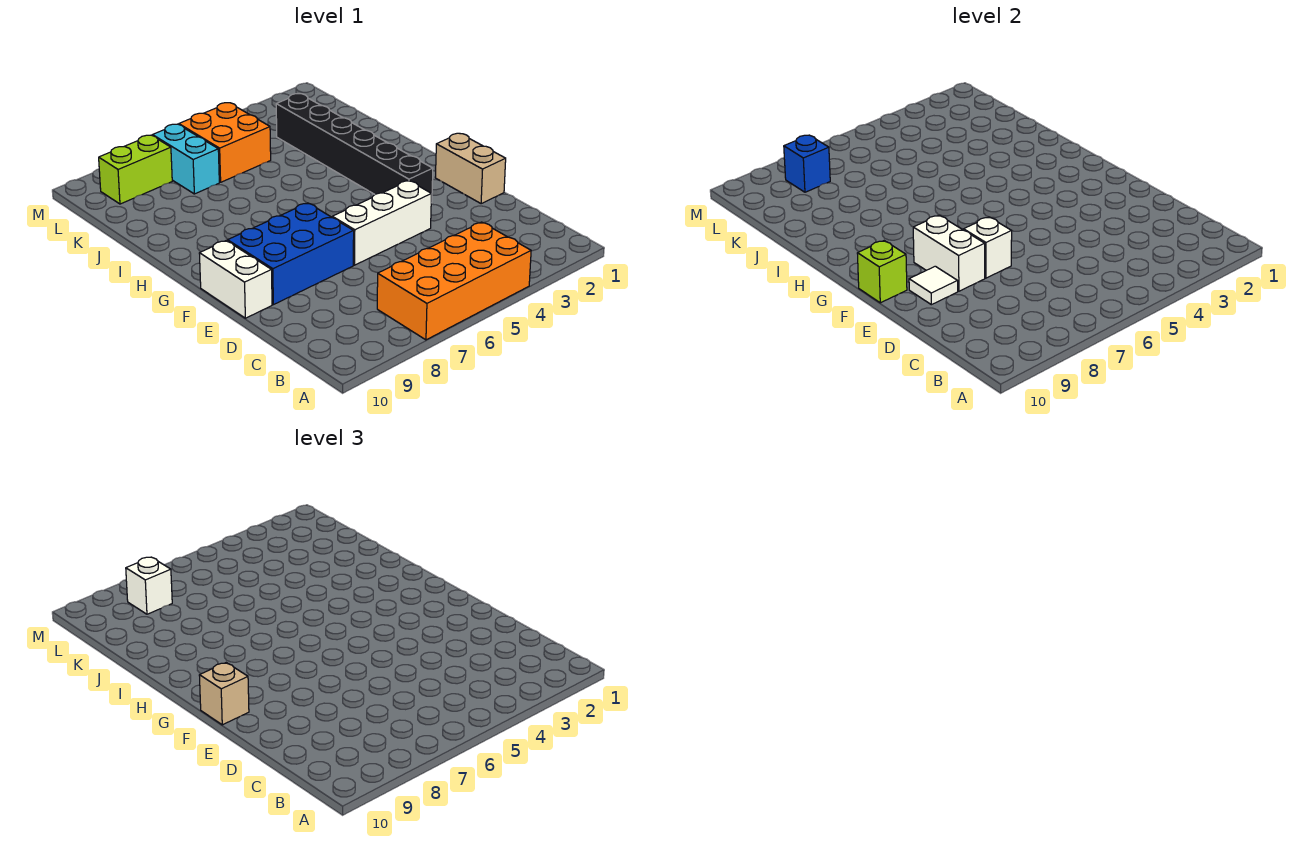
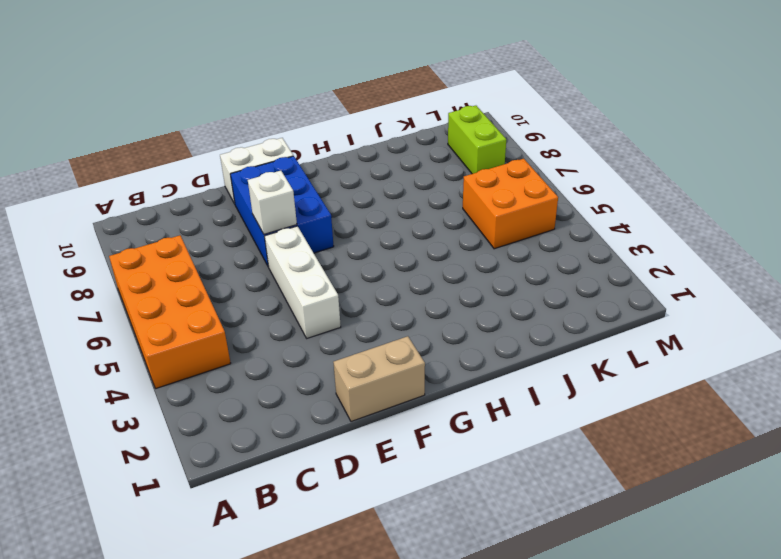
none -> black 1x6 brick [276,94,433,203]
none -> cyan 1x2 brick [153,124,219,194]
none -> white 1x2 brick [913,215,985,291]

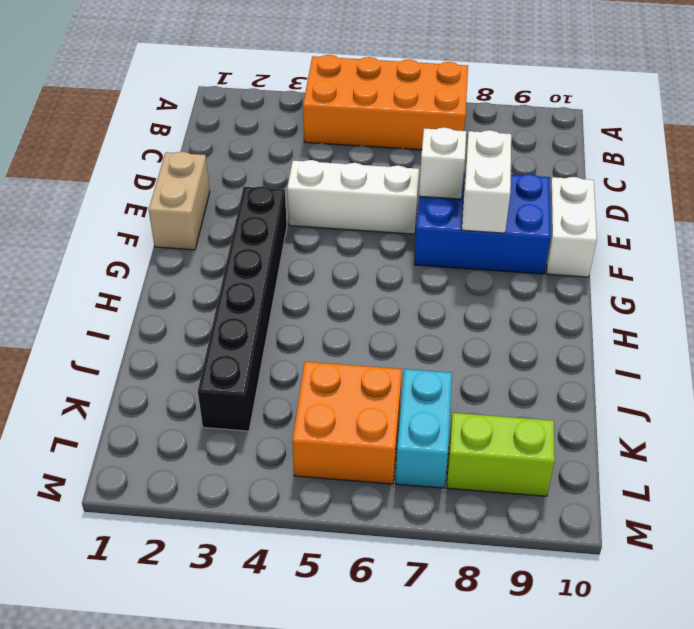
none -> white 1x1 tile [909,266,958,305]
none -> lime 1x1 brick [857,241,907,303]
none -> blue 1x1 brick [784,135,830,192]

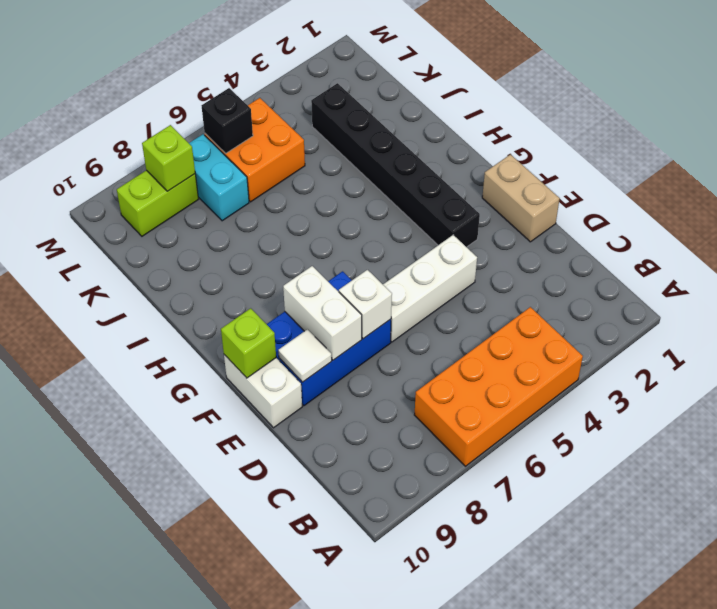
black 1x1 brick [202,88,253,153] -> none
lime 1x1 brick [142,125,195,191] -> blue 1x1 brick [784,135,830,192]
none -> tan 1x1 brick [199,663,249,725]
none -> white 1x1 brick [126,557,172,614]

